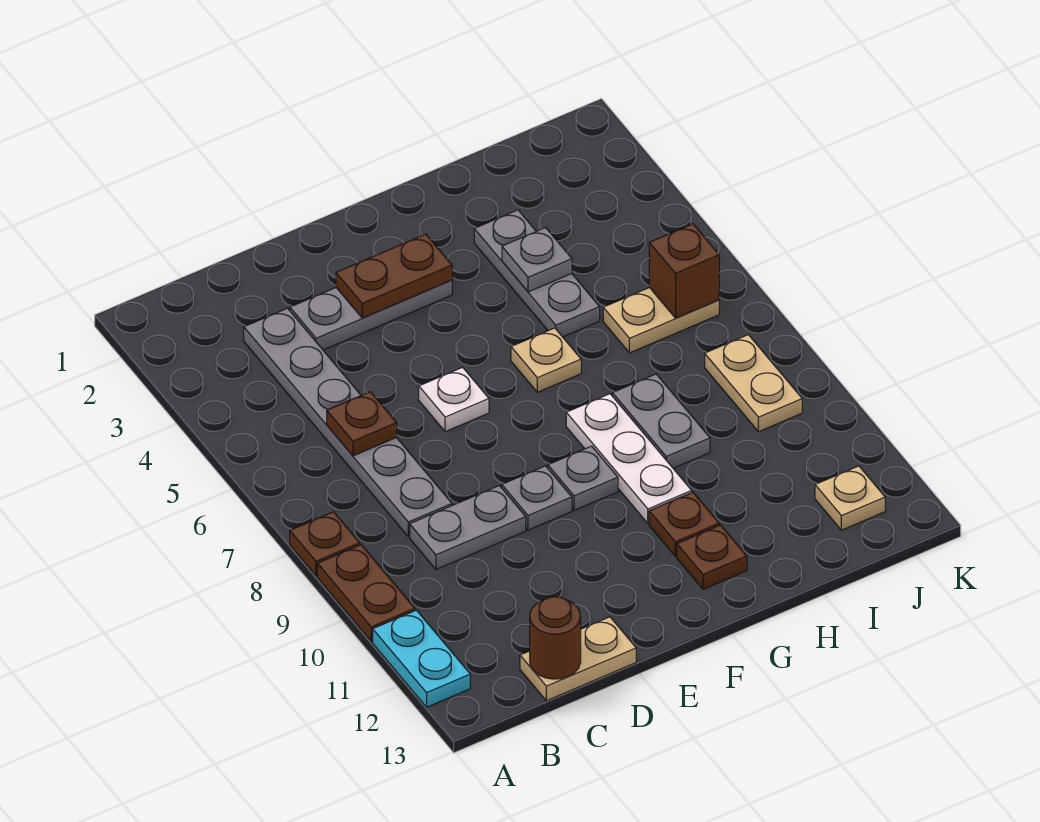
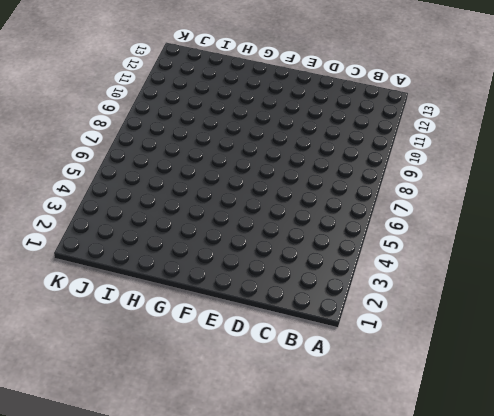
none -> brown 1x1 plate [290,512,360,576]
none -> brown 1x2 plate [317,545,415,642]
none -> cyan 1x2 plate [373,610,470,707]

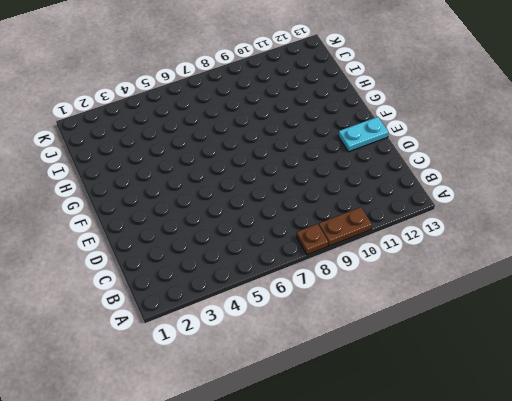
cyan 1x2 plate [338,117,389,152] -> cyan 1x2 plate moved to [373,610,470,707]
none -> grey 1x6 plate [244,308,452,537]
none -> grey 1x2 plate [410,486,526,569]
none -> tan 1x2 plate [520,617,636,701]

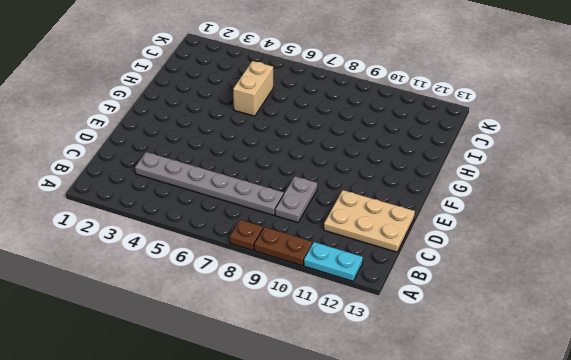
tan 2x3 plate [324,190,415,252] -> tan 1x2 plate [520,617,636,701]
tan 1x2 brick [233,61,273,116] -> grey 1x3 plate [474,210,600,337]
none -> grey 1x3 plate [290,280,452,350]
none -> white 1x1 plate [419,367,489,432]
none -> grey 1x1 plate [502,466,572,530]

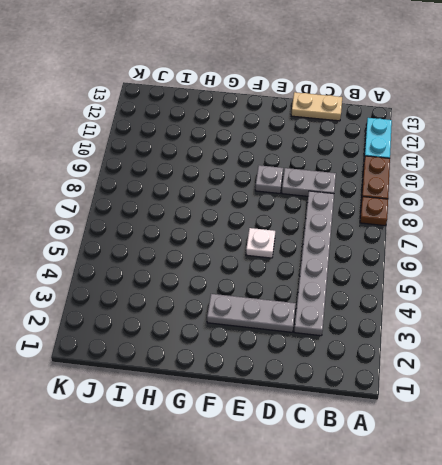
none -> grey 1x1 plate [548,446,618,511]
none -> tan 1x1 plate [511,328,581,392]
none -> white 1x3 plate [566,394,692,524]

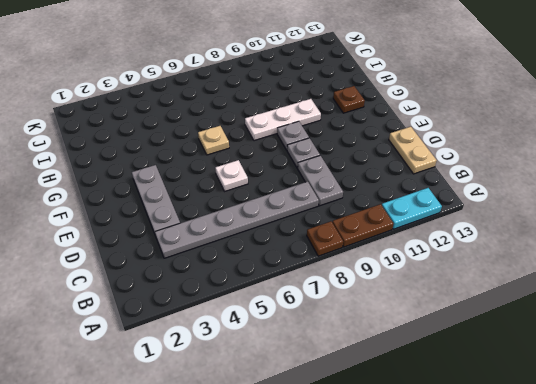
none -> brown 1x1 plate [649,492,719,556]
none -> grey 1x3 plate [474,210,600,337]
none -> grey 1x2 plate [612,374,710,468]

